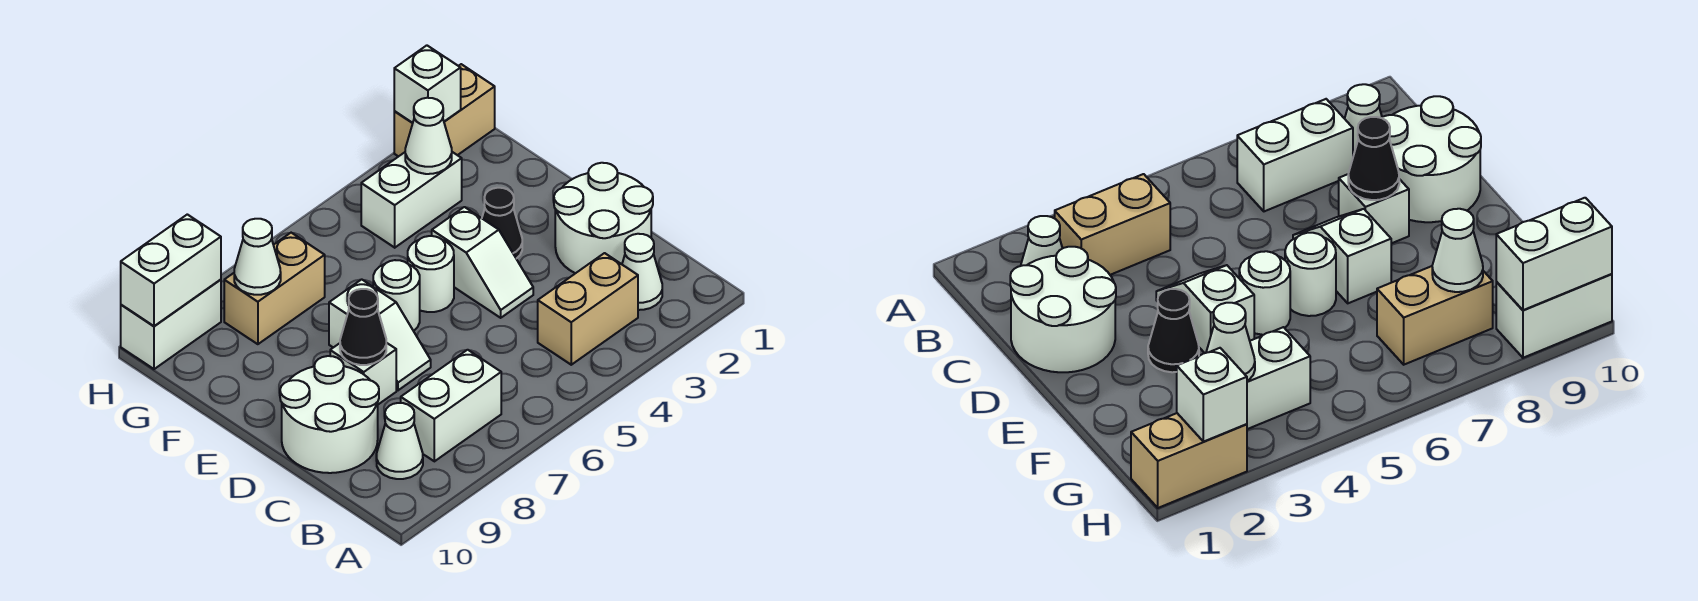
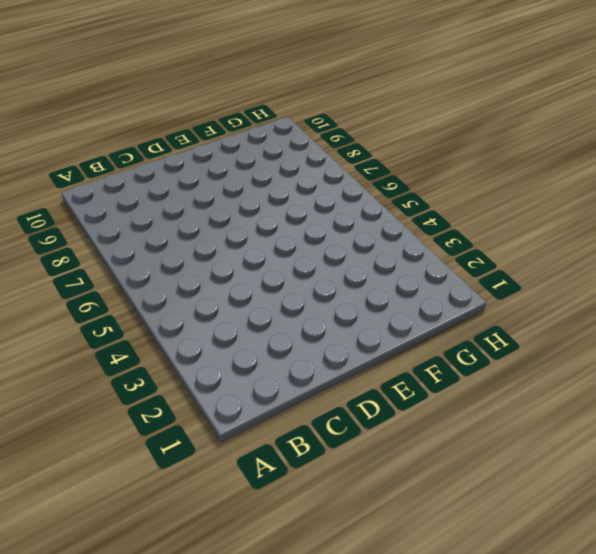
none -> white 1x1 cone [622,234,662,310]
none -> tan 1x2 brick [538,253,638,365]
none -> white 1x2 brick [401,350,501,461]

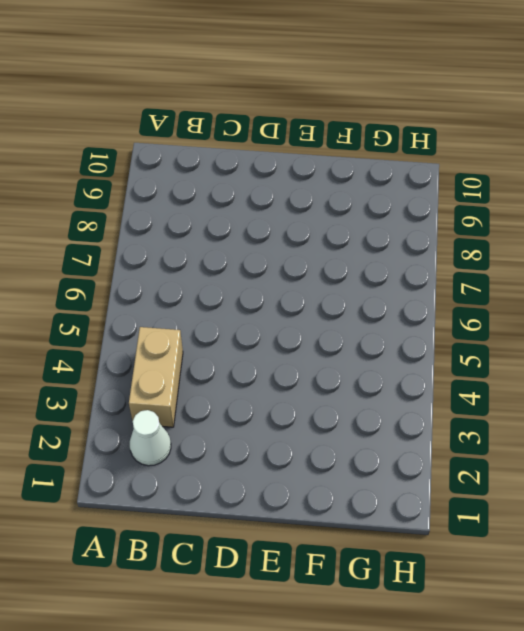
none -> white 1x2 brick [401,350,501,461]
none -> white 1x1 cone [376,403,423,479]
none -> white 2x2 round brick [554,163,653,273]

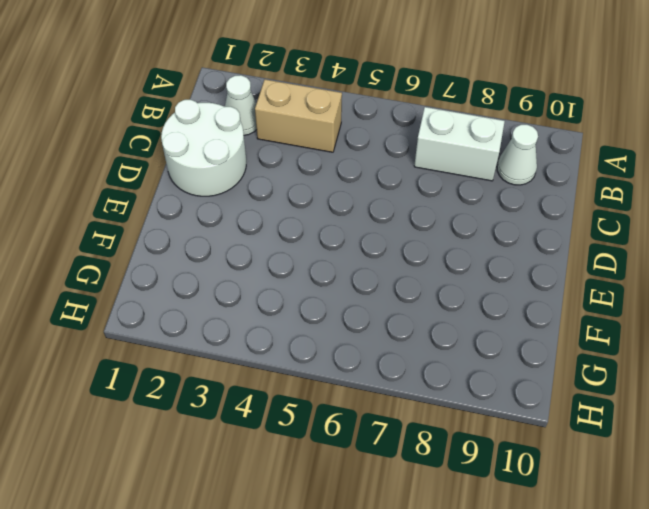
none -> white 2x2 round brick [280,356,379,473]
none -> white 1x2 slope [432,207,533,318]
none -> white 1x2 slope [329,279,431,390]

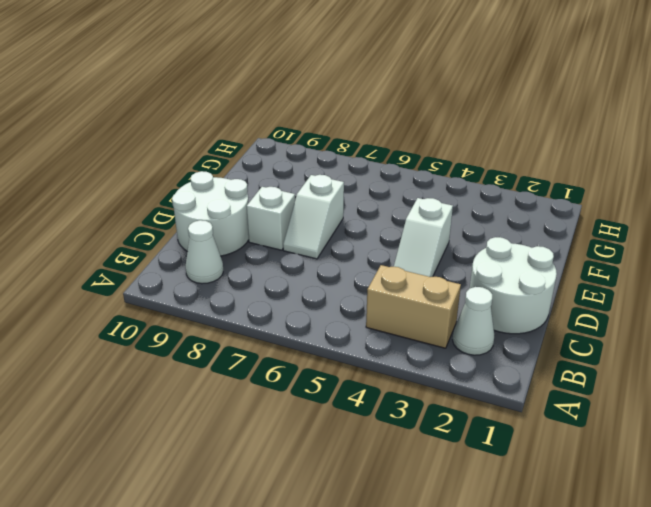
none -> white 1x2 brick [401,350,501,461]
none -> black 1x1 cone [482,188,522,259]
none -> white 1x1 round brick [408,236,454,312]

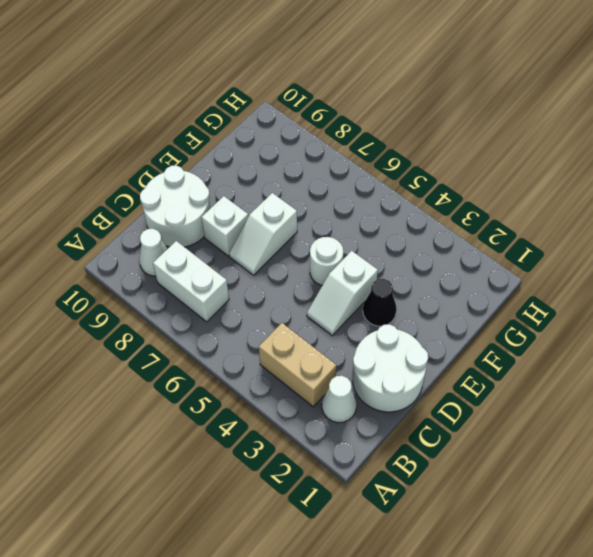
none -> white 1x1 round brick [373,260,420,331]
none -> white 1x2 brick [361,152,462,248]
none -> tan 1x2 brick [224,233,325,344]

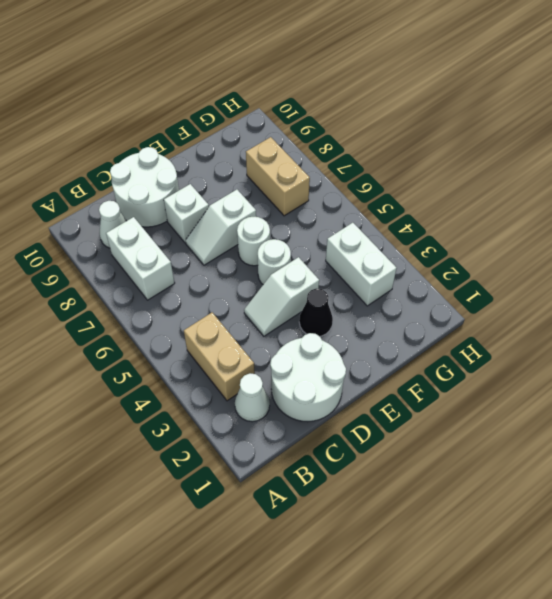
none -> tan 1x2 brick [394,64,495,157]
none -> white 1x2 brick [121,280,221,369]
none -> black 1x1 cone [340,289,386,365]

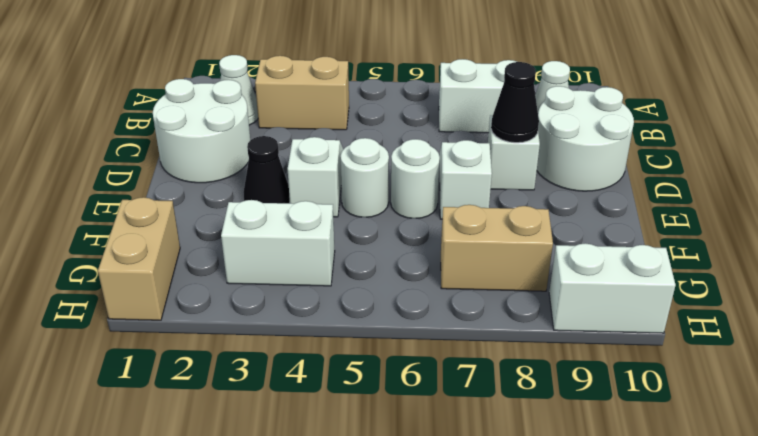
tan 1x2 brick [98,197,180,320] -> tan 1x2 brick turned to [394,64,495,157]
none -> white 1x1 cone [405,98,452,174]
none -> white 1x1 cone [234,219,281,295]
none -> white 1x1 brick [394,45,461,123]

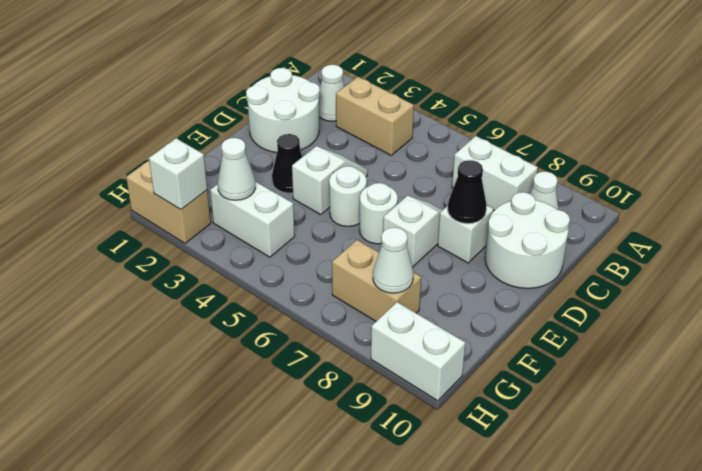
none -> white 1x2 brick [121,214,221,326]

